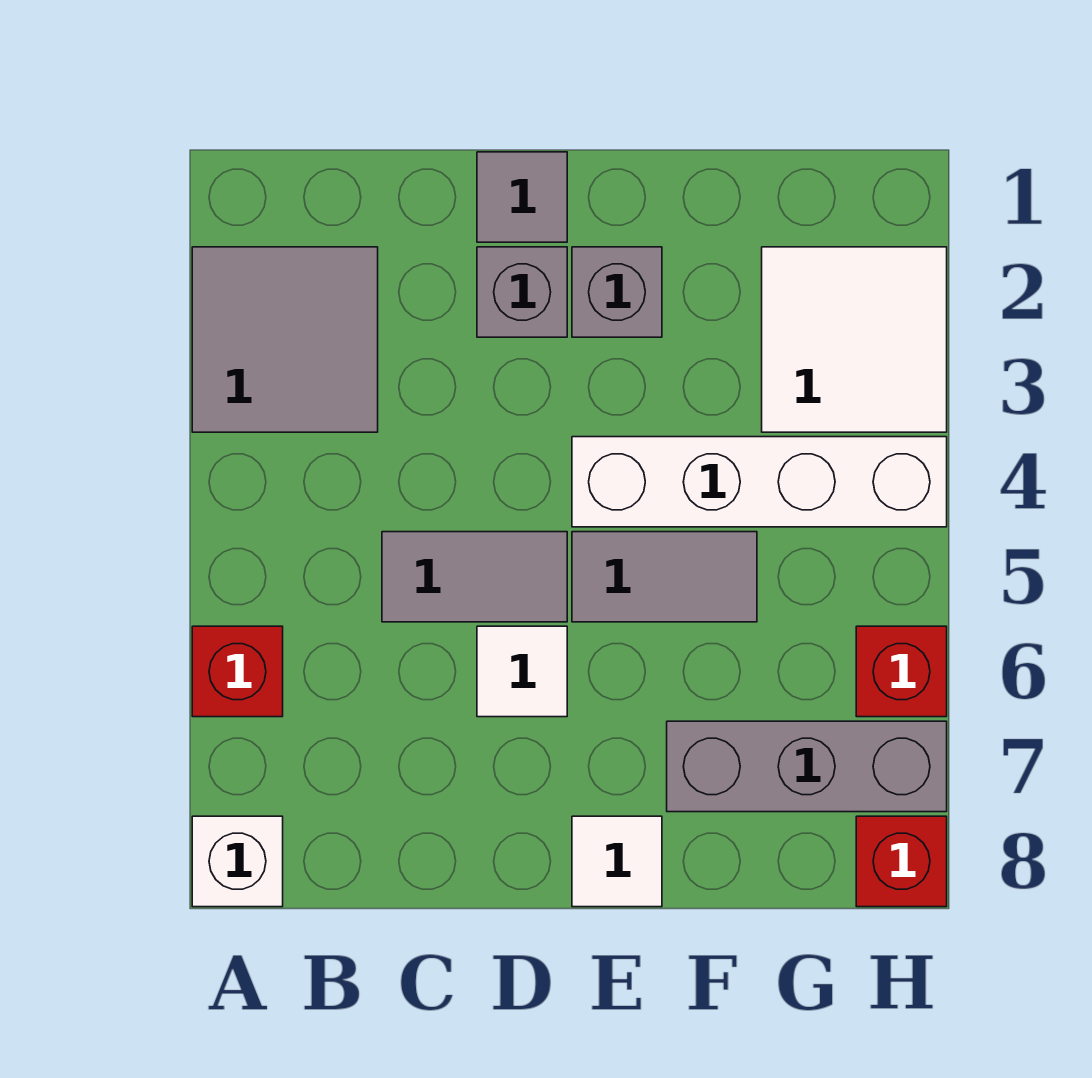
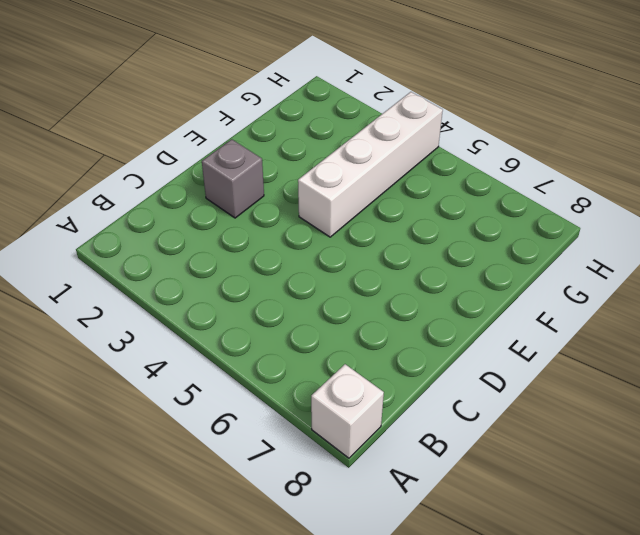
none -> grey 2x2 tile [192,247,378,432]
none -> red 1x1 brick [192,626,283,717]
none -> grey 1x2 tile [382,532,567,622]

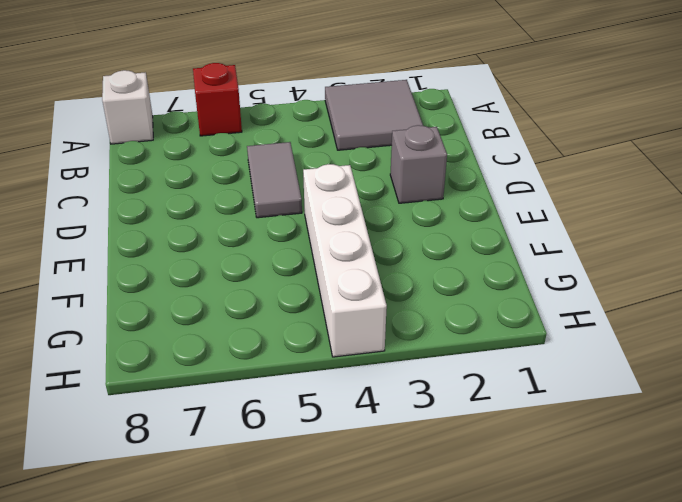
none -> grey 1x1 tile [477,152,567,242]
none -> white 1x1 tile [477,626,567,717]
none -> grey 1x1 brick [572,247,662,337]

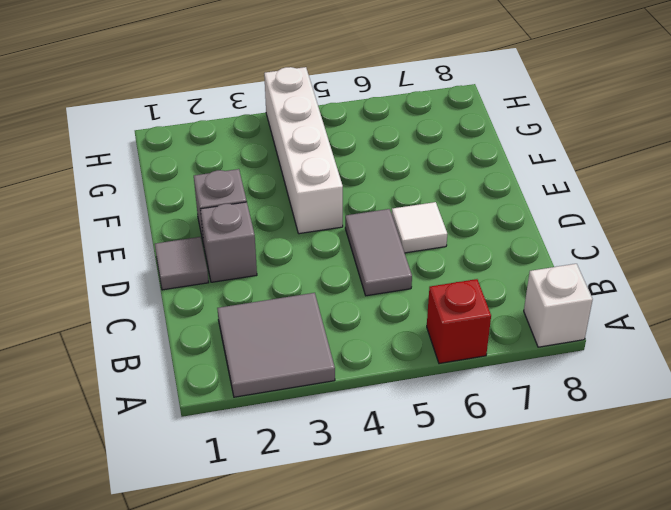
none -> grey 1x2 tile [572,532,757,622]
none -> white 1x1 tile [572,816,662,907]
none -> grey 1x3 brick [667,721,947,812]

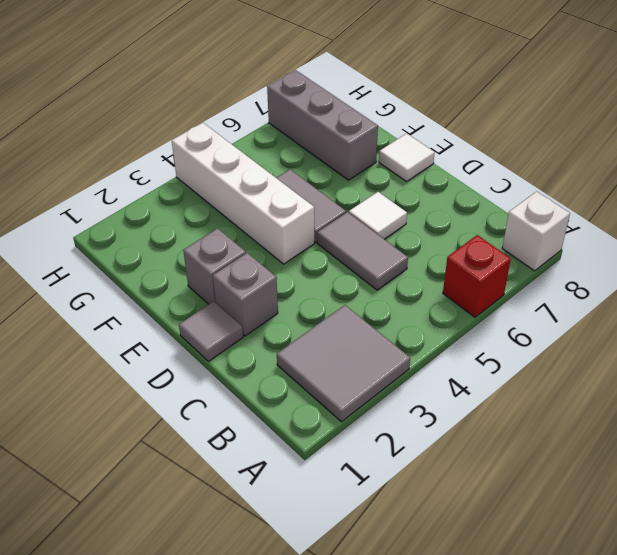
none -> white 2x2 tile [762,247,947,432]
none -> red 1x1 brick [856,626,947,717]
none -> red 1x1 brick [856,816,947,907]

